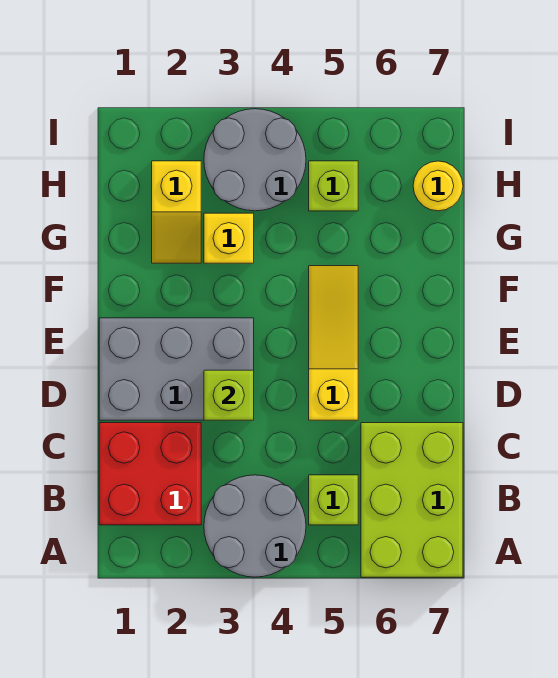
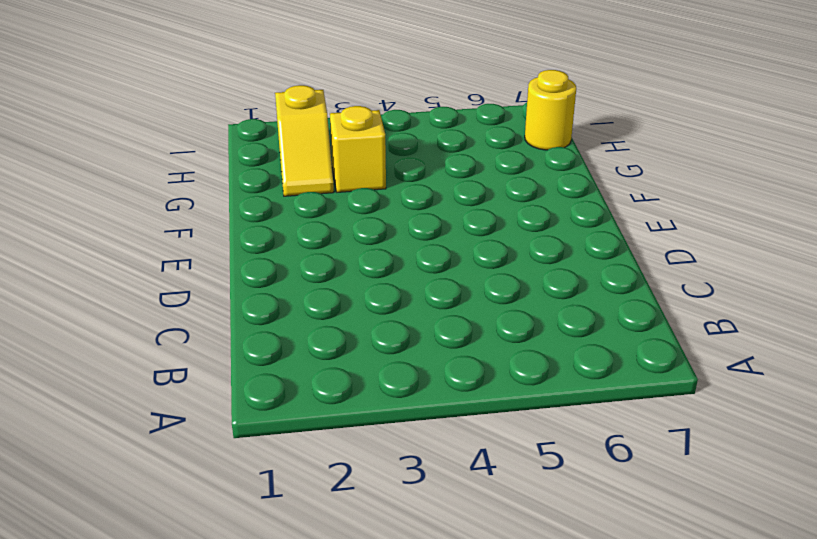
none -> grey 2x2 round brick [204,475,306,577]
none -> lime 2x3 brick [361,423,463,577]
none -> red 2x2 brick [99,423,201,525]

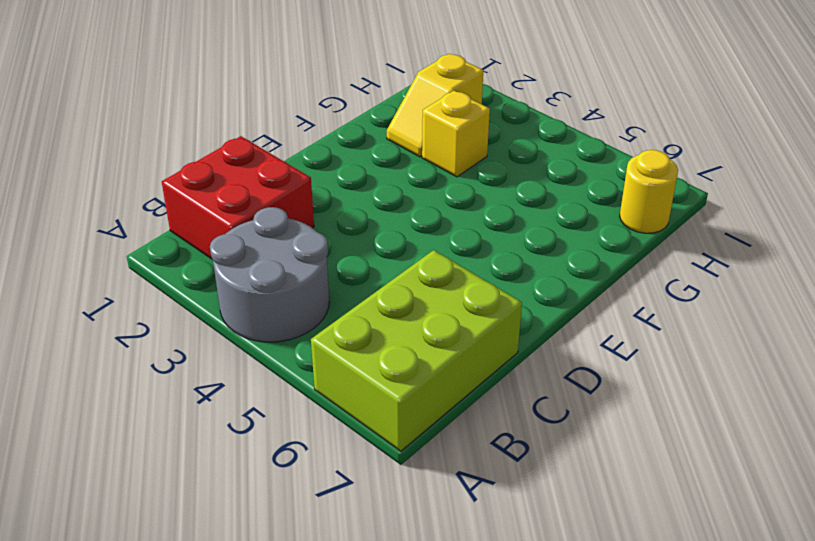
none -> lime 1x1 brick [309,475,358,525]
none -> grey 2x3 brick [99,318,254,420]
none -> yellow 1x3 slope [309,266,358,420]

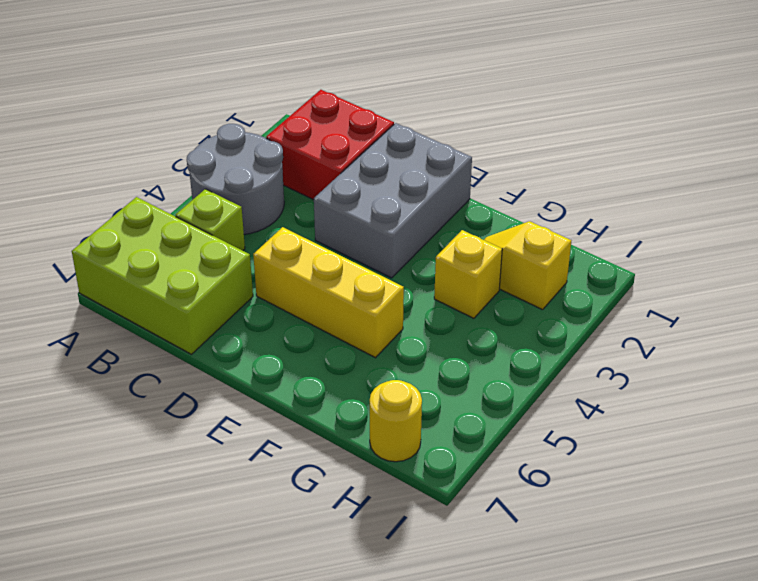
yellow 1x3 brick [253,227,404,358] -> yellow 1x3 slope [309,266,358,420]
none -> grey 2x2 round brick [204,109,306,211]
none -> lime 1x1 brick [309,161,358,211]
none -> lime 1x1 brick [204,370,254,420]

